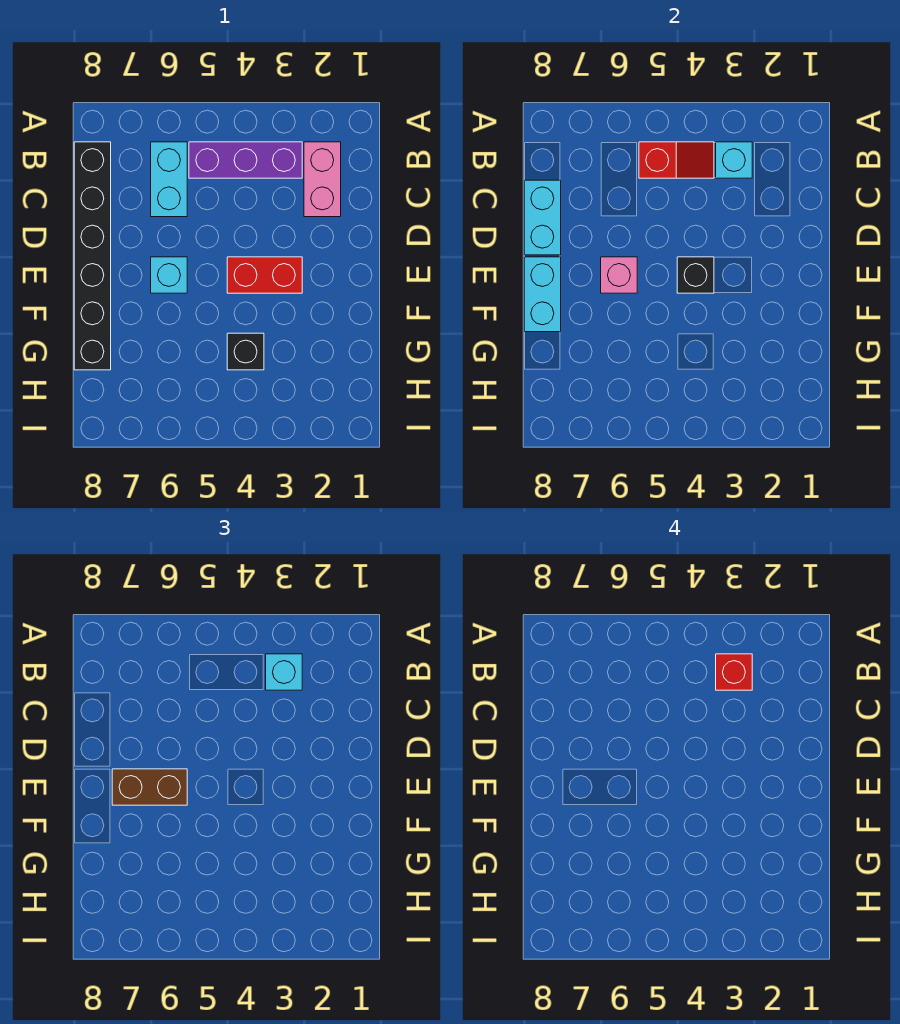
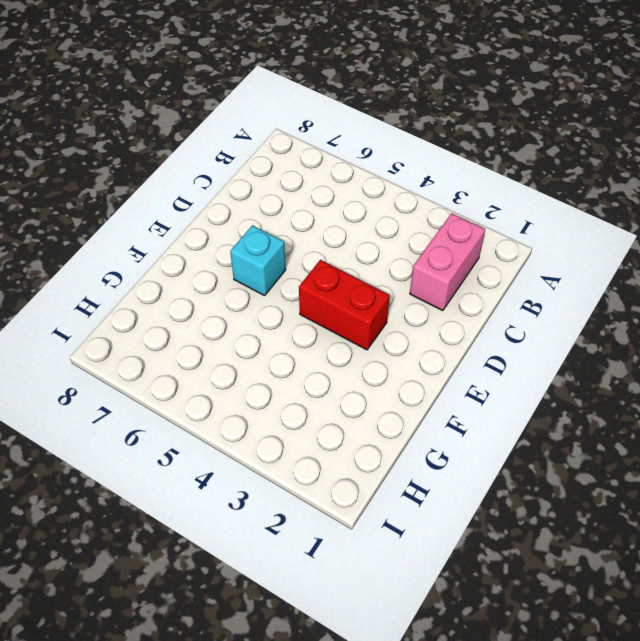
none -> purple 1x3 brick [189,142,302,178]
none -> cyan 1x2 brick [151,142,187,217]
none -> black 1x6 brick [74,142,111,370]

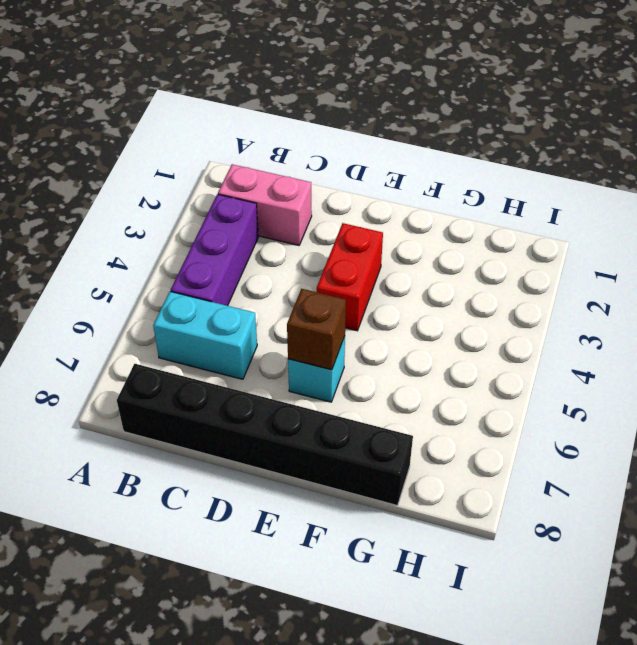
brown 1x1 brick [287,289,346,370] -> pink 1x1 brick [601,257,637,293]
none -> black 1x1 brick [227,333,264,370]
none -> cyan 1x1 brick [716,142,752,178]
none -> red 1x2 slope [639,142,714,178]

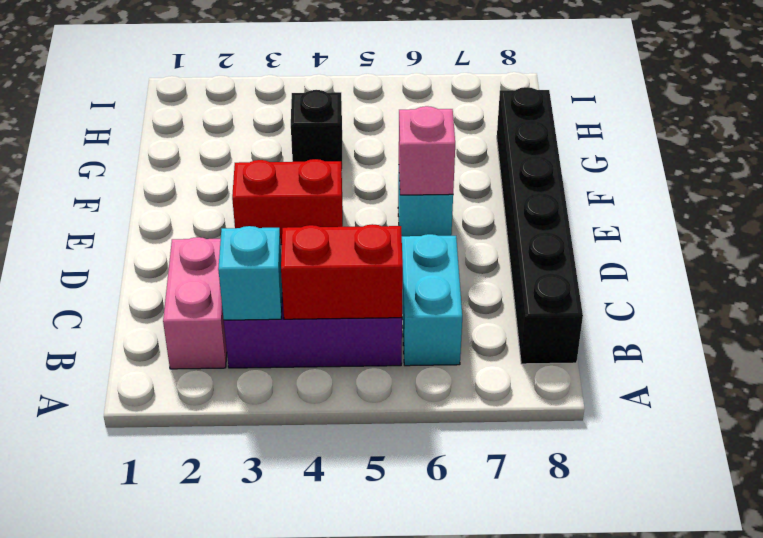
red 1x2 brick [281,224,403,319] -> red 1x2 slope [639,142,714,178]
none -> cyan 1x2 brick [524,180,561,255]
none -> black 1x1 brick [677,257,714,293]
none -> cyan 1x2 brick [524,257,561,332]

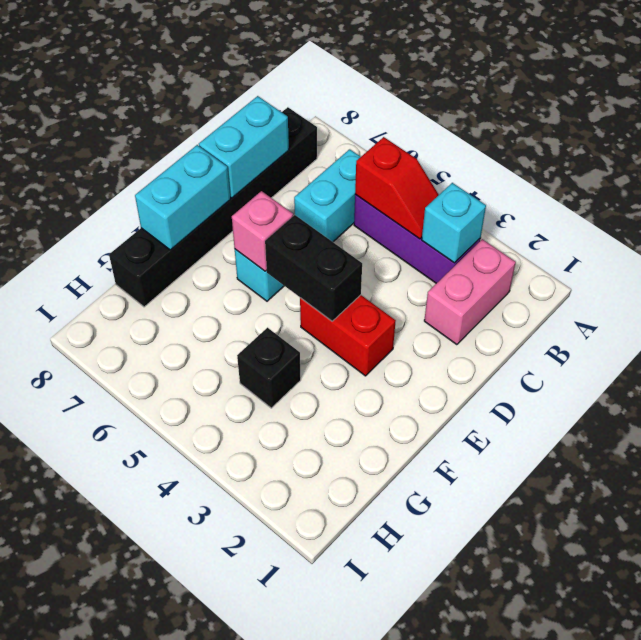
black 1x2 brick [265,215,362,321] -> black 1x1 brick [677,257,714,293]
none -> cyan 1x1 brick [266,654,302,690]
none -> brown 1x2 brick [112,769,187,805]
none -> red 1x1 brick [716,654,752,690]

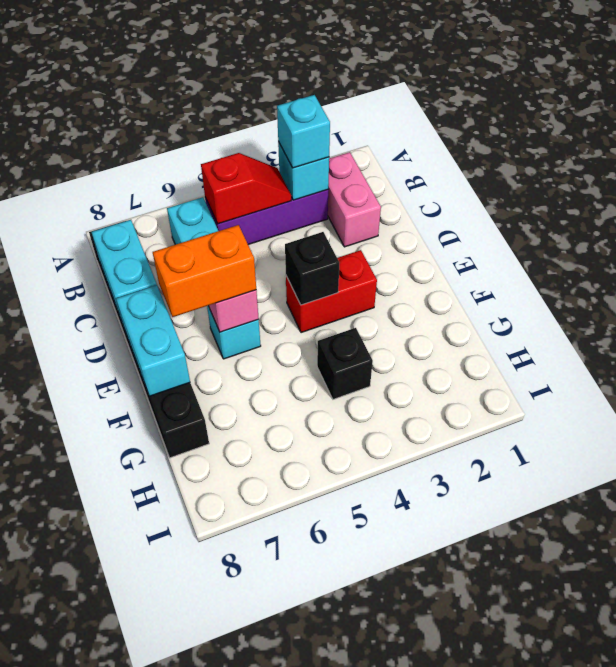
orange 1x2 brick [153,225,256,317] -> brown 1x2 brick [112,769,187,805]
none -> red 1x1 brick [716,654,752,690]

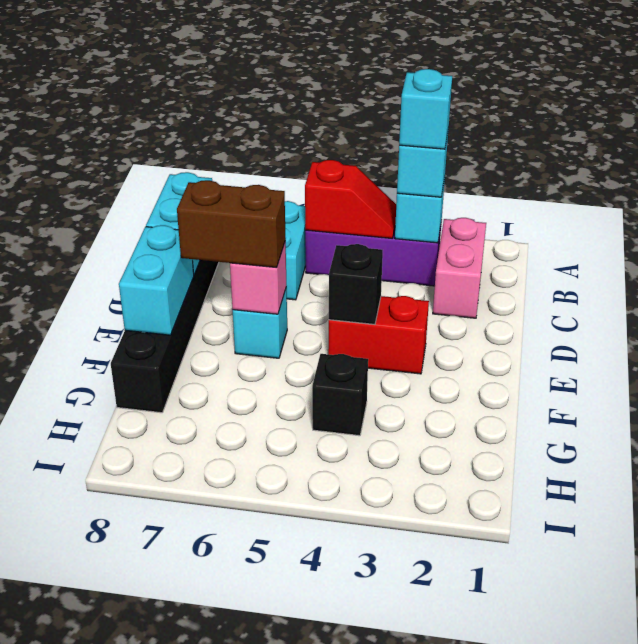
cyan 1x1 brick [399,69,452,149] -> red 1x1 brick [716,654,752,690]

